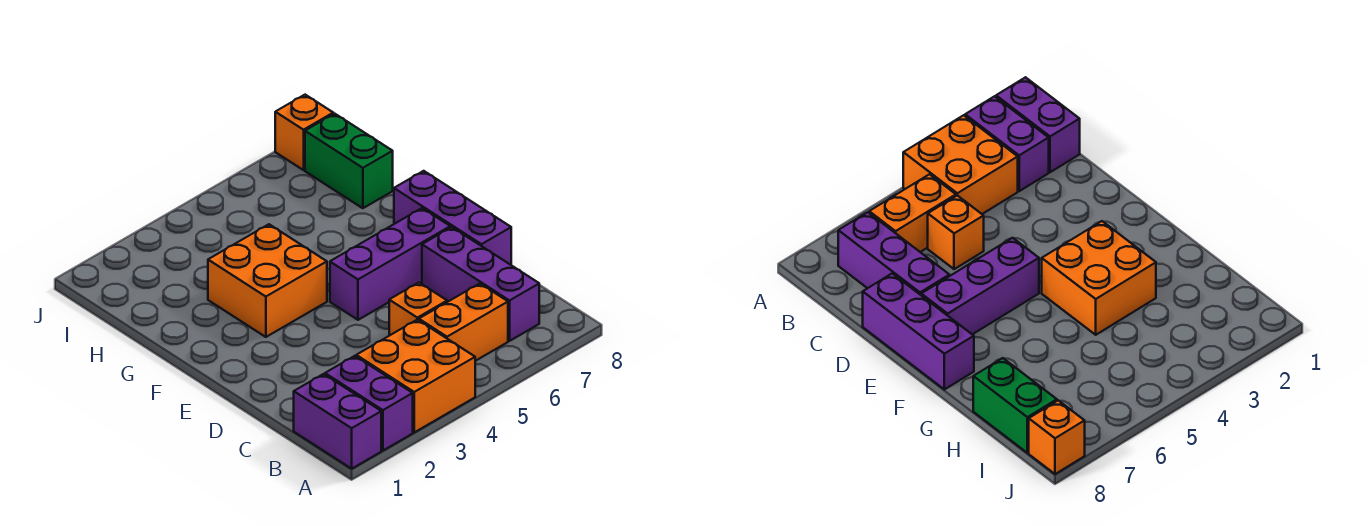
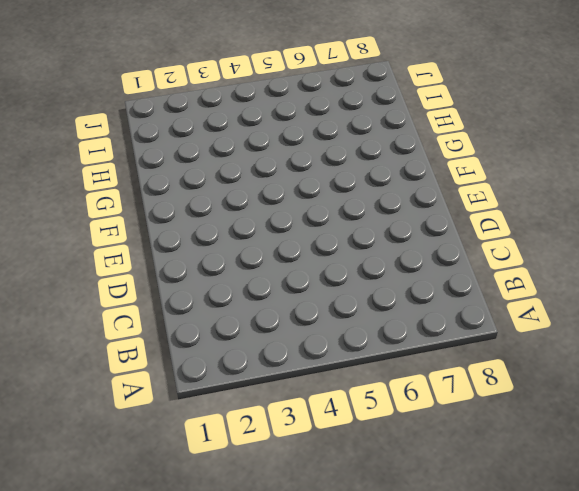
none -> purple 1x2 brick [294,374,381,469]
none -> purple 1x2 brick [325,356,413,450]

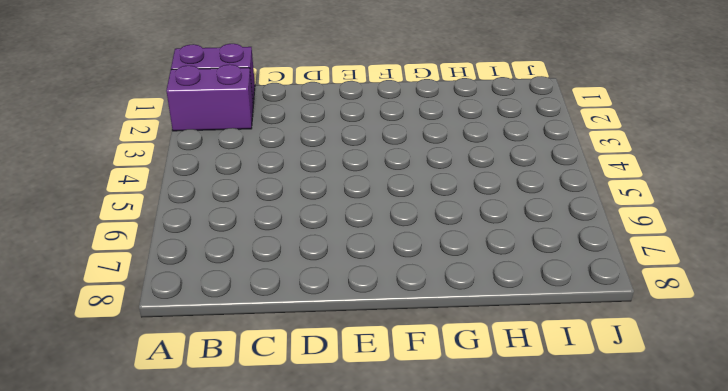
none -> orange 2x2 brick [356,320,475,432]
none -> orange 1x2 brick [419,284,508,361]

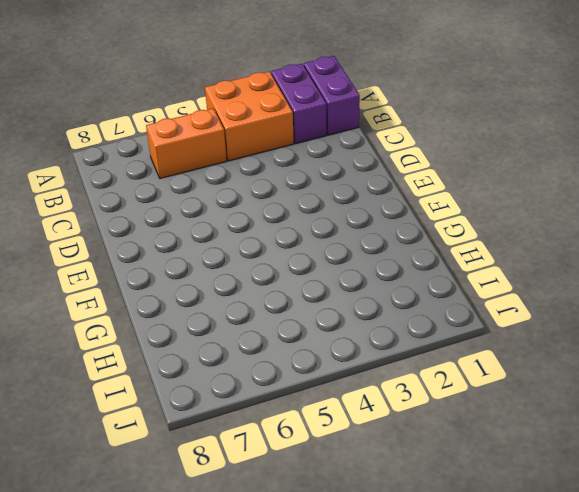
none -> purple 1x3 brick [422,227,539,341]
none -> orange 1x1 brick [389,283,447,336]

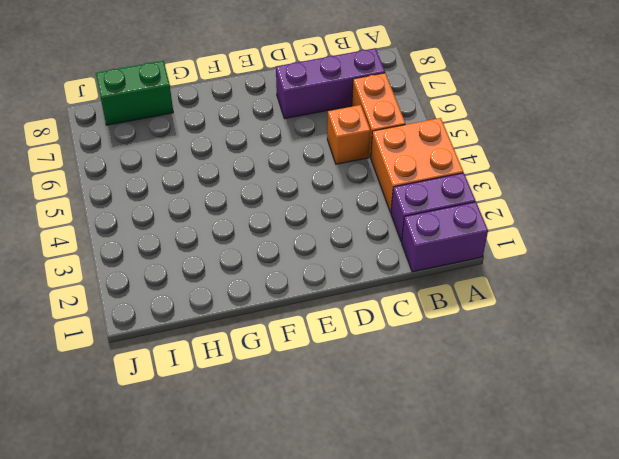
none -> purple 1x3 brick [394,171,511,265]
none -> purple 1x3 brick [330,208,450,320]

